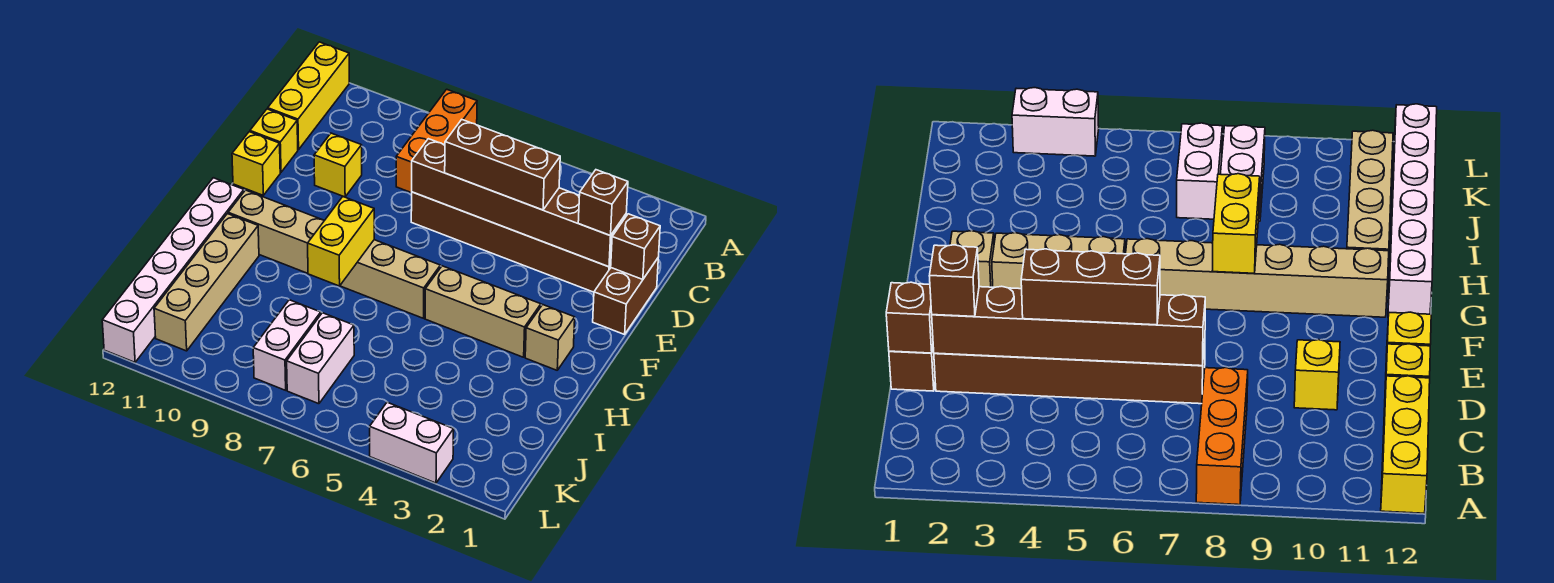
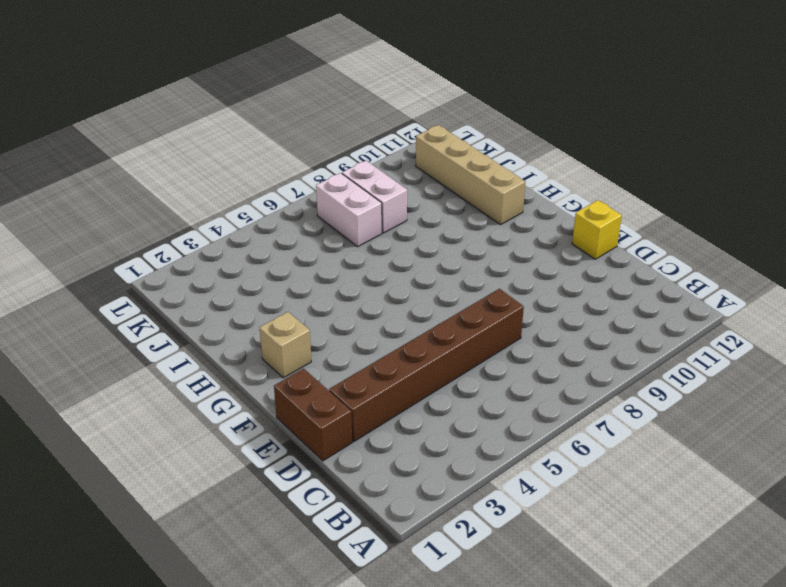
none -> orange 1x3 brick [396,89,477,193]
none -> yellow 1x3 brick [268,42,349,150]
none -> yellow 1x1 brick [314,133,362,197]

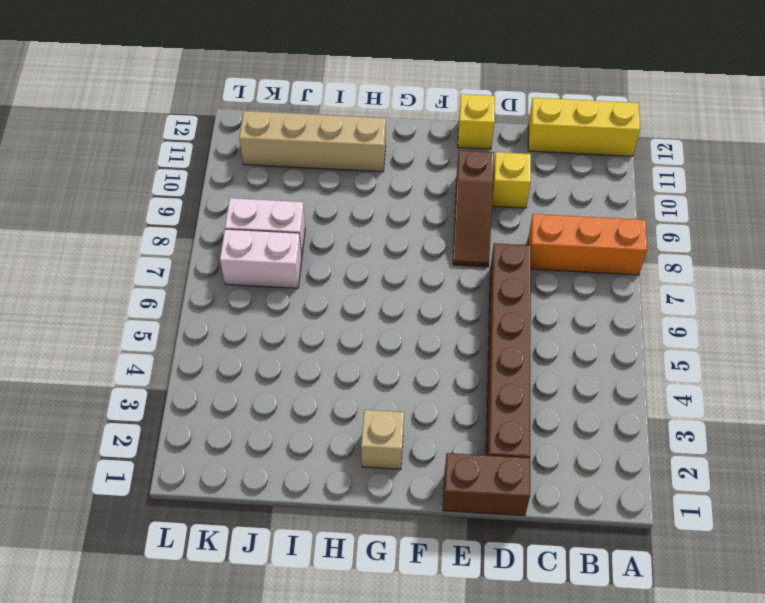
brown 1x3 slope [453,150,494,267] -> none
none -> yellow 1x1 brick [250,109,298,172]
none -> tan 1x3 brick [425,266,541,357]
none -> tan 1x6 brick [228,190,440,318]

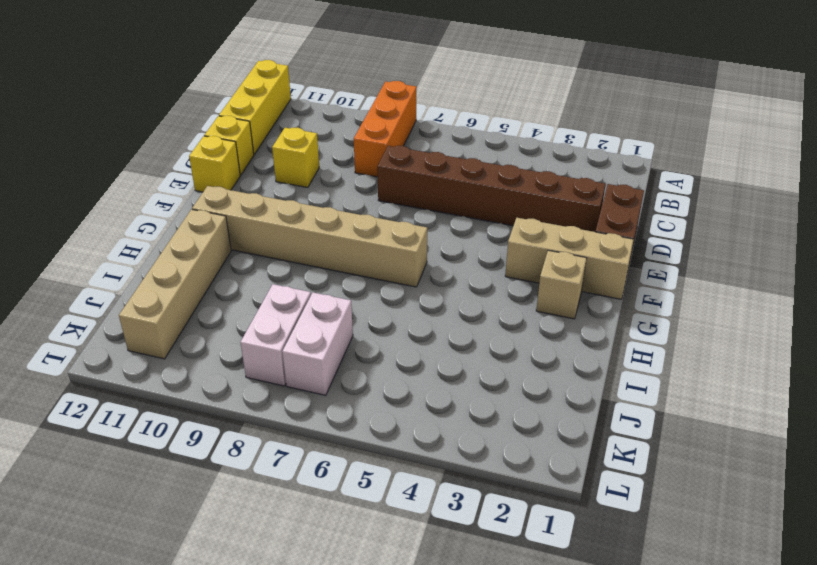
tan 1x3 brick [505,218,634,299] -> tan 1x3 brick moved to [425,266,541,357]
none -> white 1x6 brick [102,178,244,362]
none -> white 1x2 brick [370,402,454,483]
none -> brown 1x1 brick [611,214,660,280]

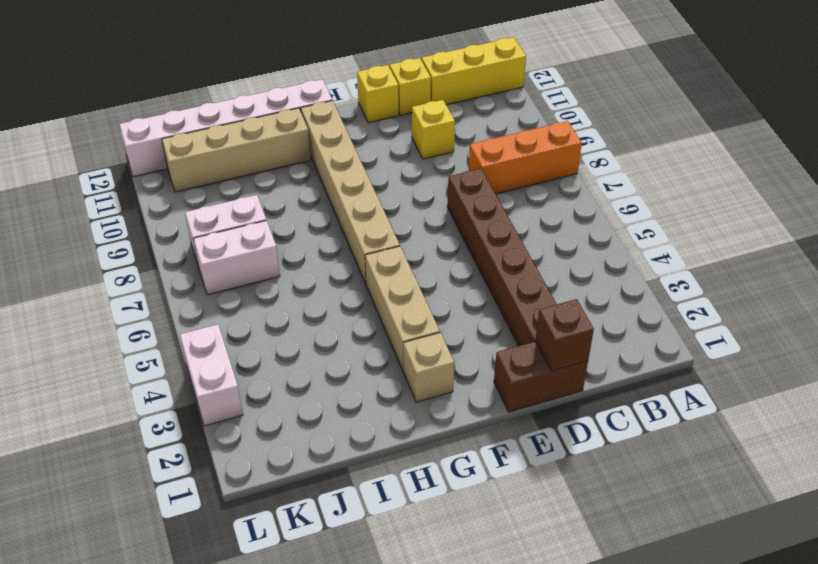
none -> brown 1x6 brick [412,139,626,267]
none -> yellow 1x2 brick [308,197,374,286]
none -> brown 1x1 brick [578,170,628,236]

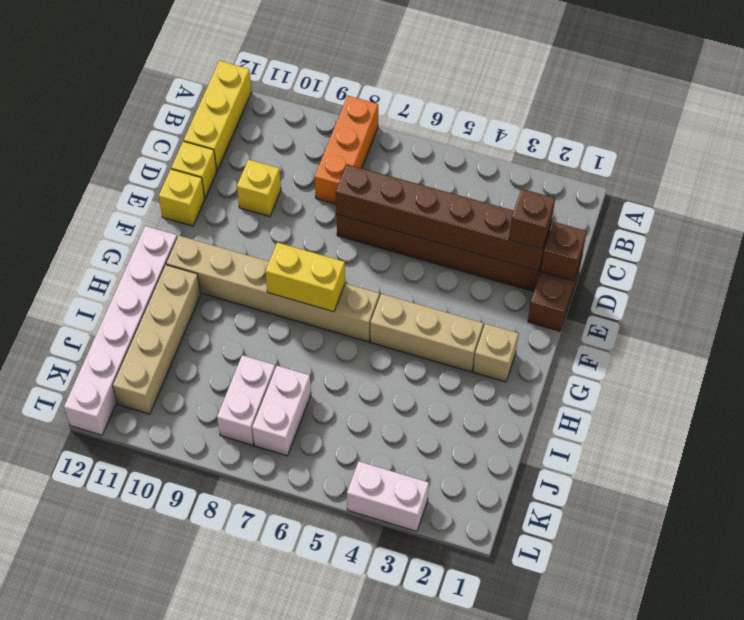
yellow 1x2 brick [265,242,345,312] -> yellow 1x2 brick turned to [308,197,374,286]
none -> brown 1x3 brick [445,120,560,210]

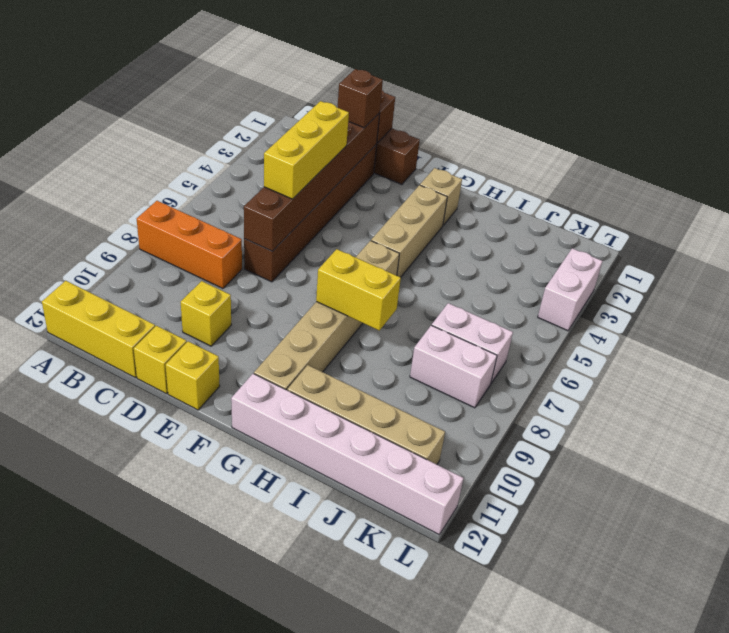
yellow 1x3 brick [264,101,349,199] -> brown 1x3 brick [445,120,560,210]

